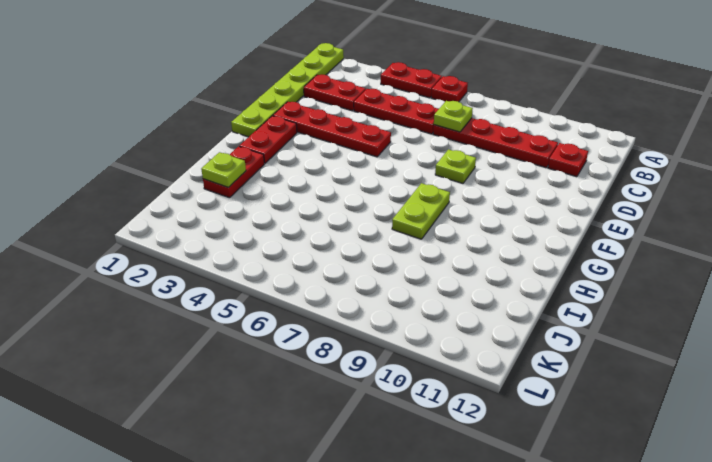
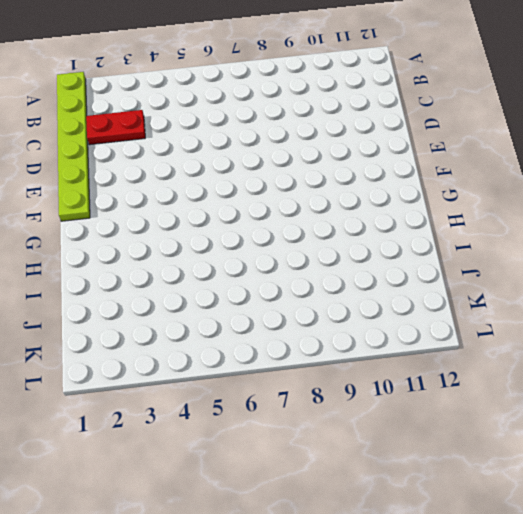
none -> red 1x2 plate [381,62,442,98]
none -> red 1x1 plate [431,76,468,102]
none -> red 1x3 plate [354,89,439,134]

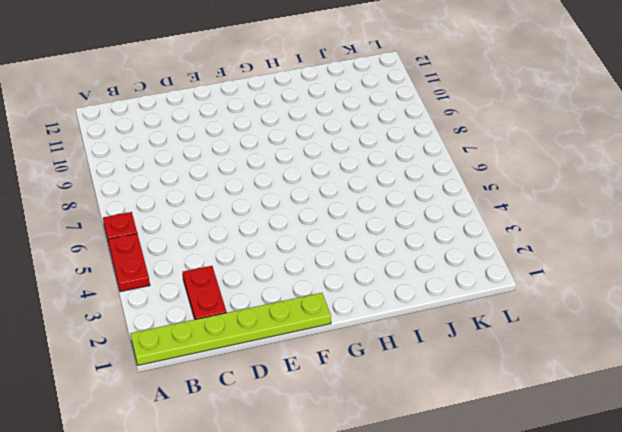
none -> red 1x3 plate [354,89,439,134]
none -> red 1x4 plate [433,118,558,168]
none -> red 1x1 plate [548,143,588,177]

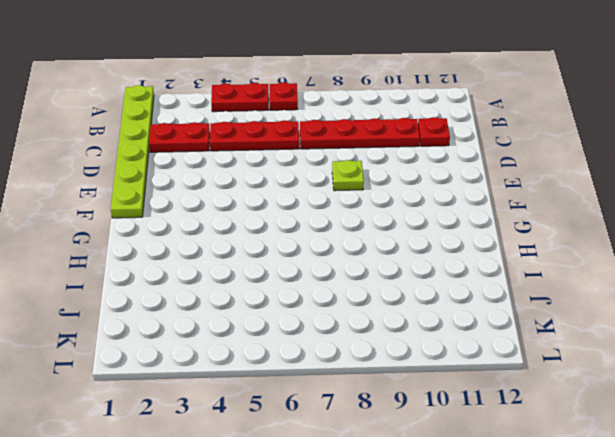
none -> red 1x4 plate [273,102,391,157]
none -> red 1x2 plate [239,116,297,163]
none -> lime 1x2 plate [392,183,450,239]

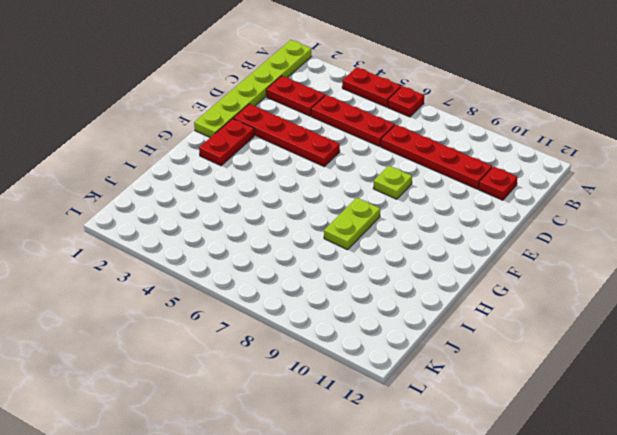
none -> red 1x2 plate [203,146,264,198]
none -> lime 1x1 plate [434,101,473,132]
none -> lime 1x1 plate [201,152,246,187]

